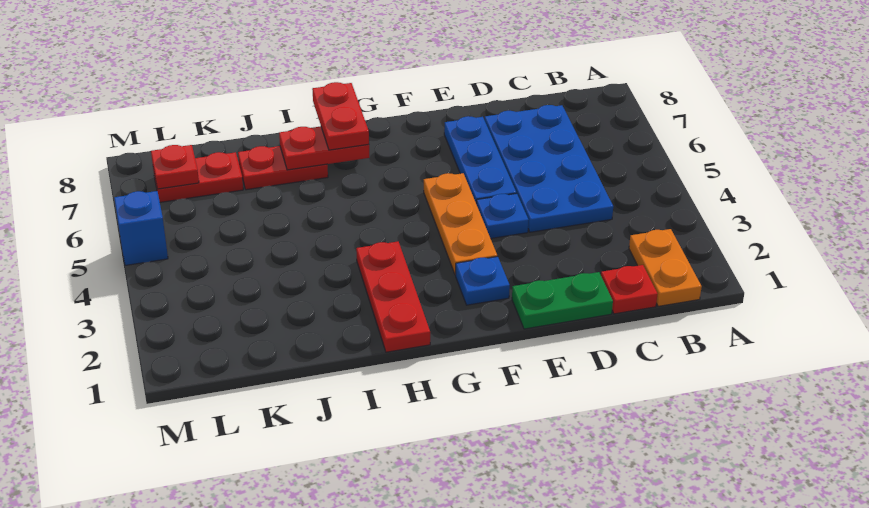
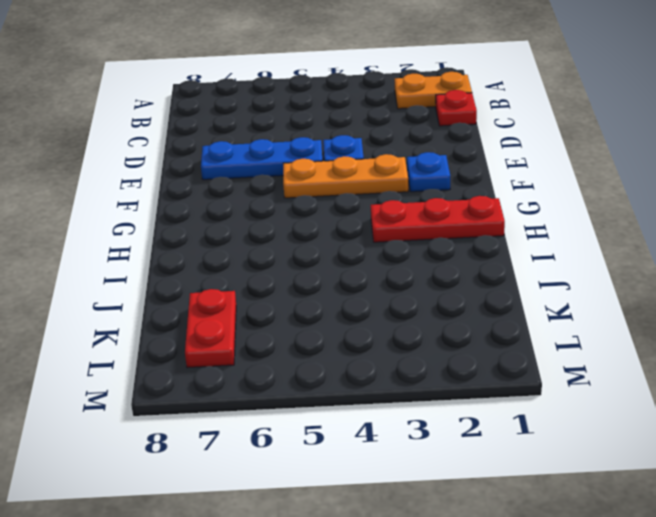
none -> blue 2x4 plate [485,105,613,232]
none -> green 1x2 plate [512,272,613,329]
none -> red 1x2 plate [238,146,328,190]

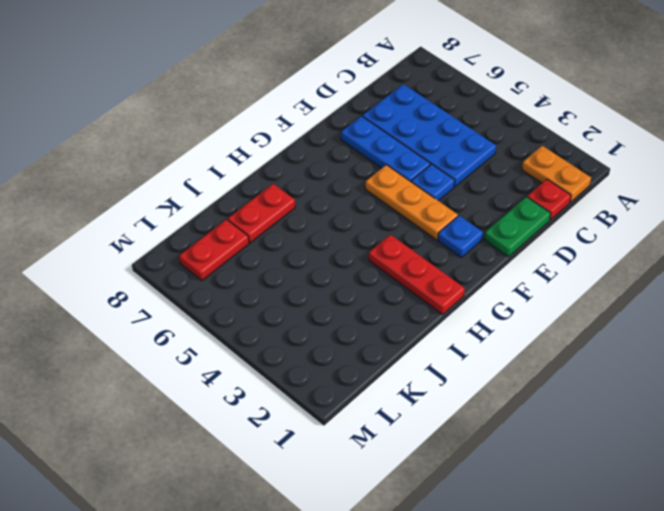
none -> blue 1x1 brick [114,191,168,265]
none -> red 1x2 plate [279,126,369,170]
none -> red 1x1 plate [151,145,199,189]

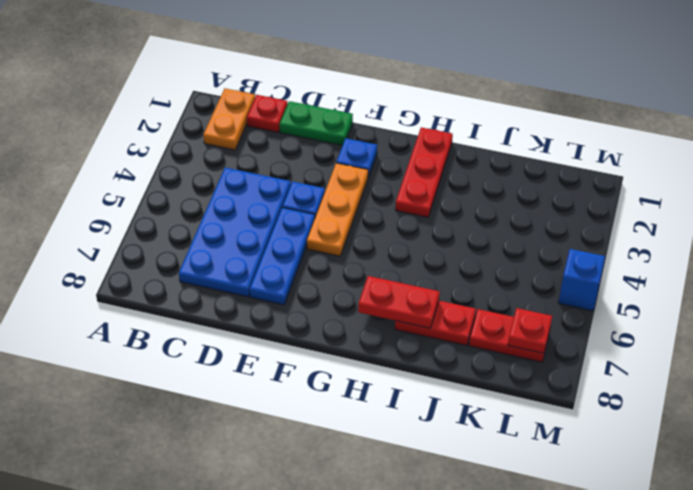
none -> red 1x2 plate [312,82,369,150]

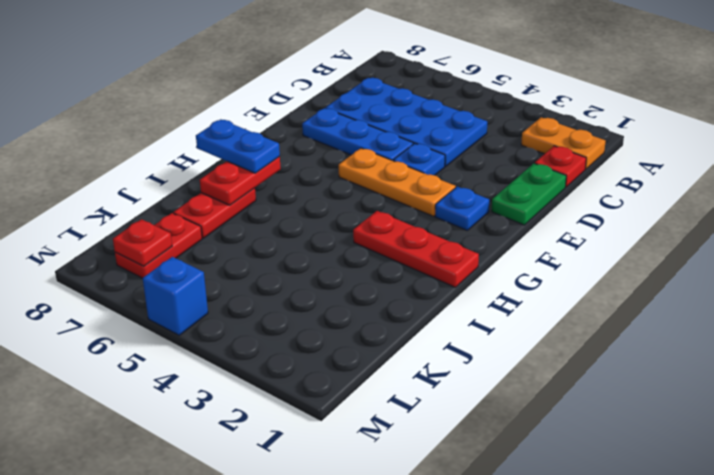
blue 1x2 plate [196,119,280,173] -> red 1x2 plate [312,82,369,150]

